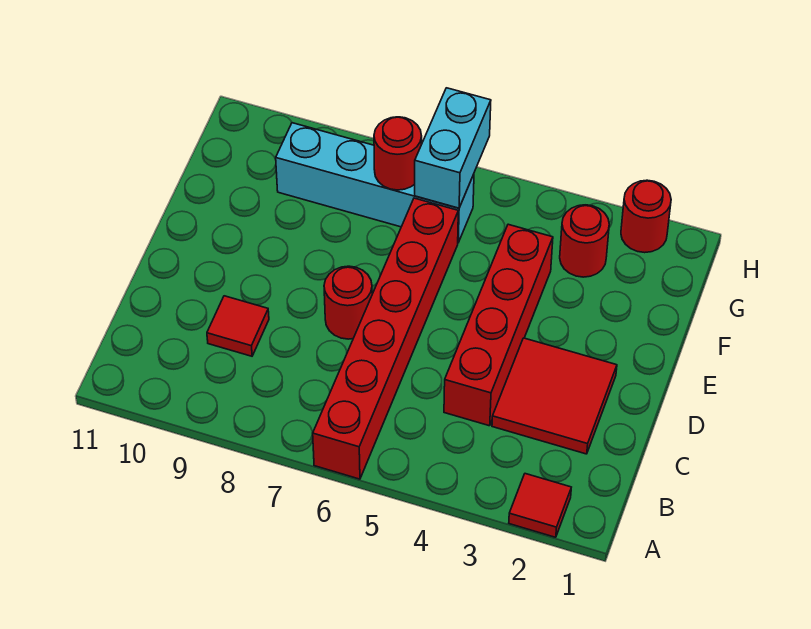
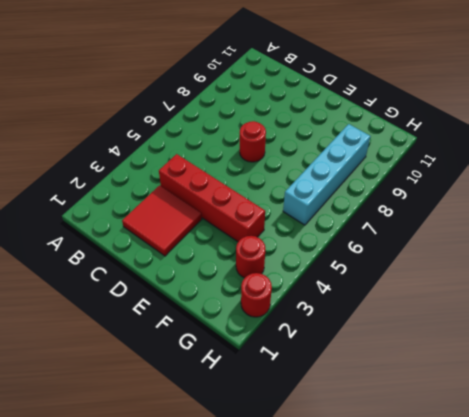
none -> red 1x1 tile [509,474,571,537]
none -> red 1x6 brick [313,198,458,479]

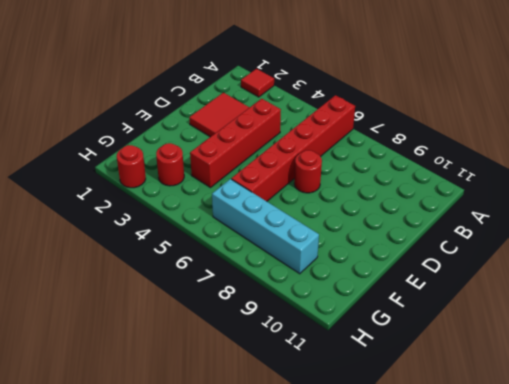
none -> red 1x1 tile [207,296,269,356]
none -> cyan 1x2 brick [415,88,491,208]

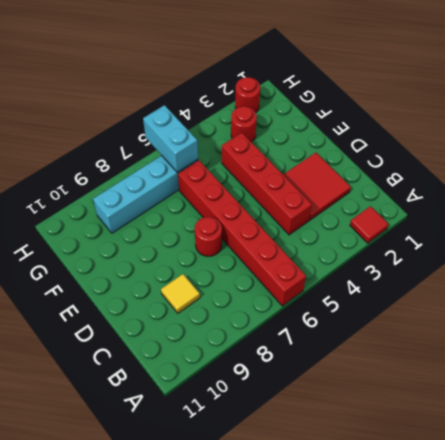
yellow 1x1 tile [161,274,200,313] -> red 1x1 tile [207,296,269,356]
none -> red 1x1 round brick [374,117,422,190]

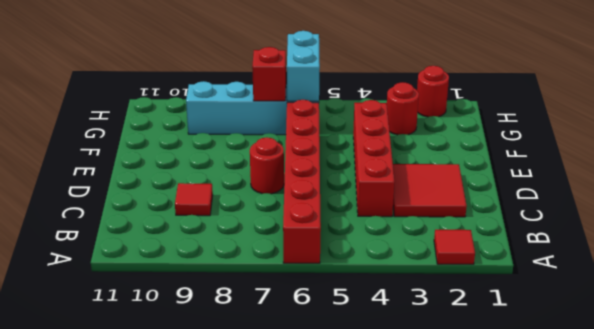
red 1x1 brick [252,47,286,101] -> red 1x1 round brick [374,117,422,190]

